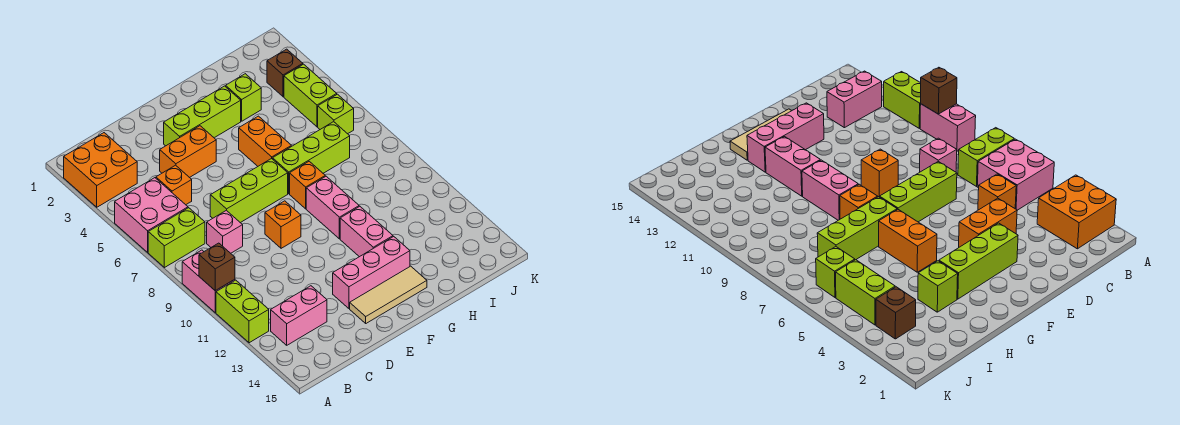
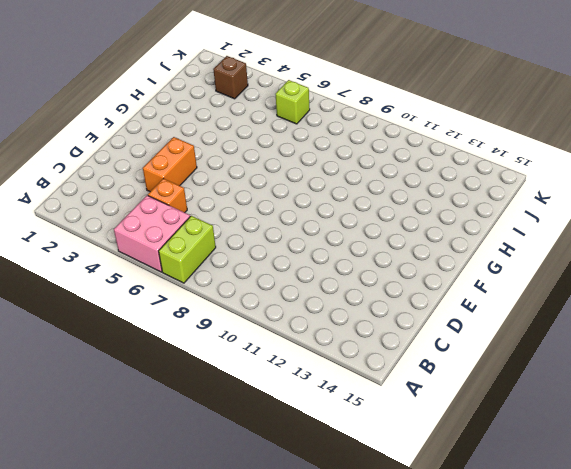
none -> orange 2x2 brick [64,133,137,207]
none -> pink 1x2 brick [182,250,235,313]
none -> lime 1x2 brick [216,280,269,343]

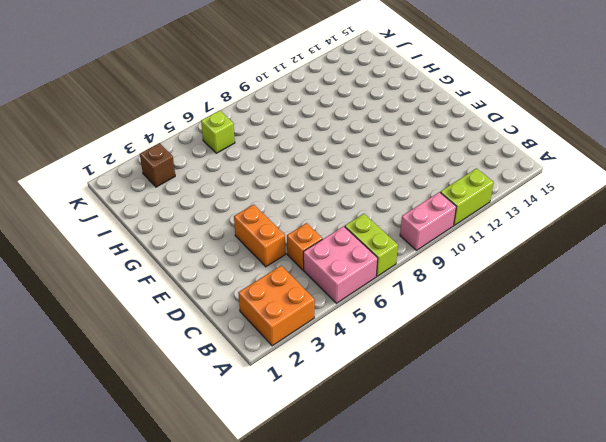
none -> pink 1x2 brick [271,286,327,345]
none -> pink 1x1 brick [207,210,243,253]
none -> lime 1x3 brick [210,158,288,223]

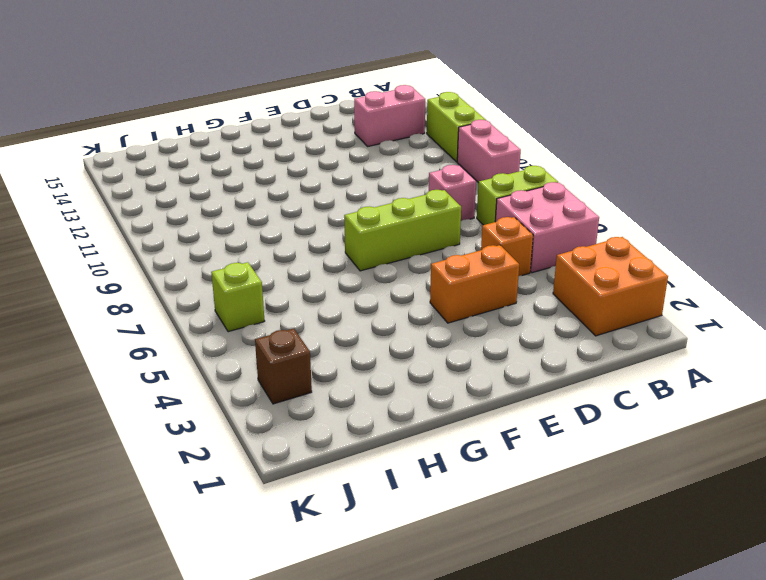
none -> lime 1x3 brick [164,86,241,146]
none -> orange 1x1 brick [265,201,301,248]
none -> pink 1x3 brick [333,237,410,308]

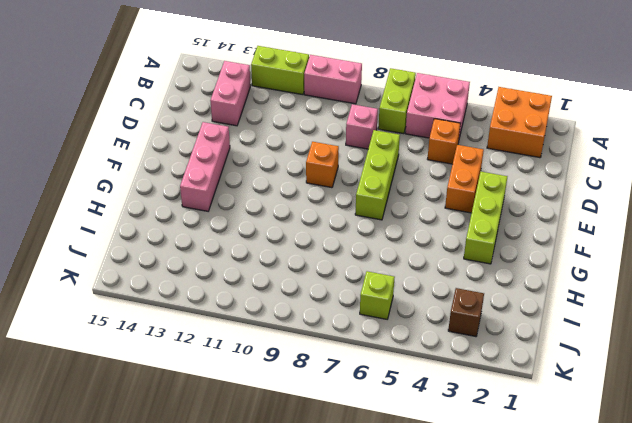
none -> tan 1x3 tile [350,266,427,323]
none -> orange 1x2 brick [239,116,291,166]
none -> lime 1x3 brick [273,122,350,194]

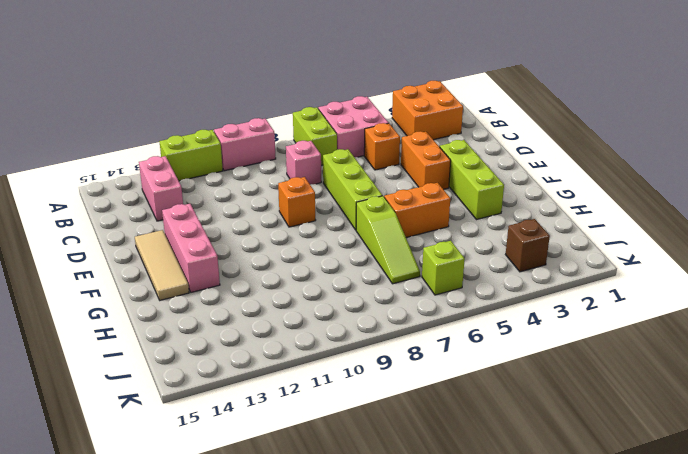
lime 1x3 slope [356,196,420,284] -> lime 1x3 brick [273,122,350,194]
none -> orange 1x1 brick [290,161,325,209]
none -> pink 1x2 brick [306,176,359,239]
none -> pink 1x2 brick [340,206,393,257]

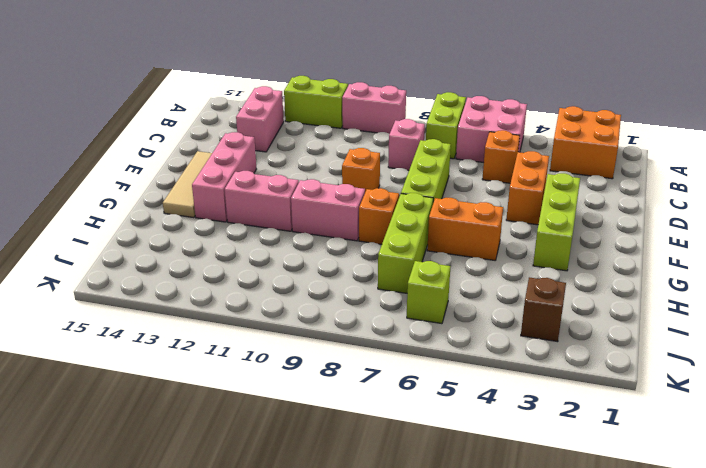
none -> lime 1x1 brick [226,74,261,121]
none -> lime 1x2 brick [284,64,337,127]
none -> brown 1x1 brick [199,243,235,291]

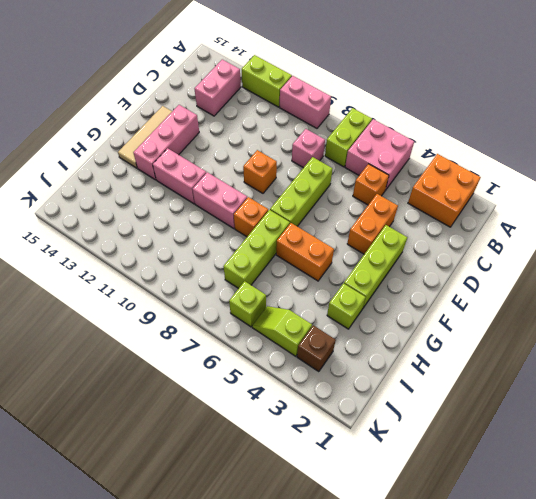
lime 1x2 slope [252,306,312,356] -> lime 1x2 brick [284,64,337,127]
none -> brown 1x1 brick [199,243,235,291]

